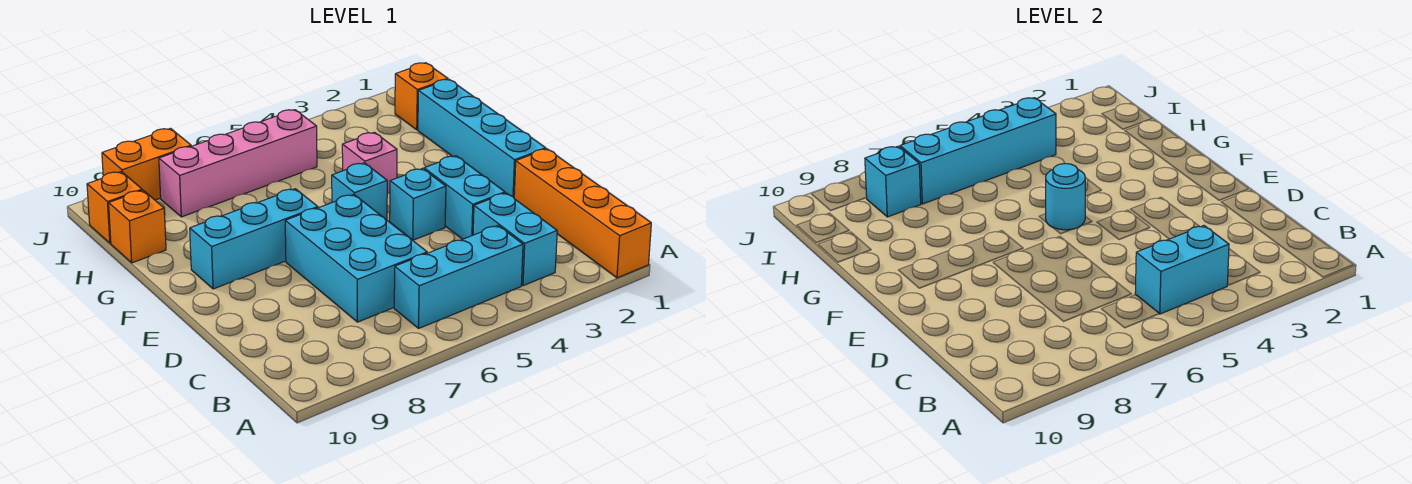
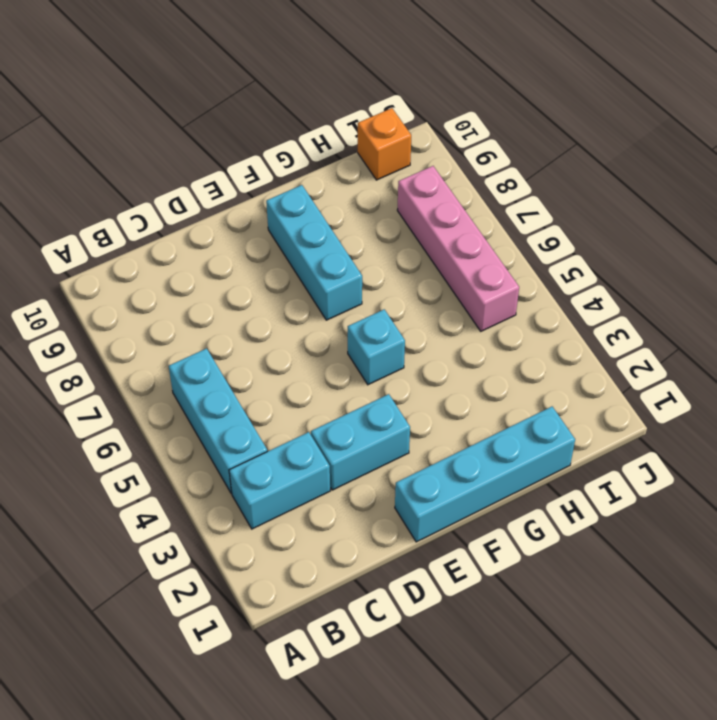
none -> orange 1x4 brick [514,149,651,278]
none -> cyan 2x3 brick [285,195,427,322]
none -> cyan 1x1 brick [390,169,446,240]

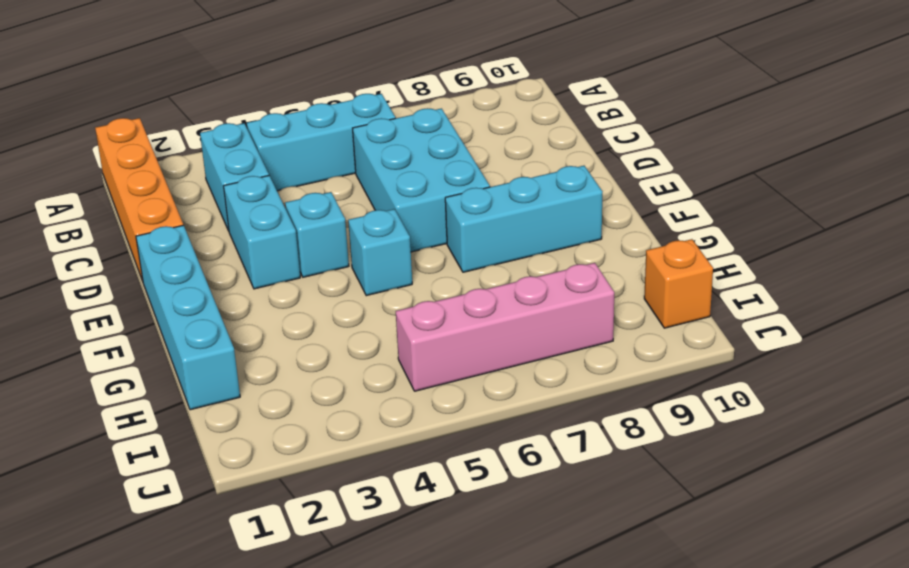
none -> pink 1x1 brick [342,132,397,194]
none -> orange 1x1 brick [109,190,166,263]
none -> orange 1x1 brick [395,63,448,130]

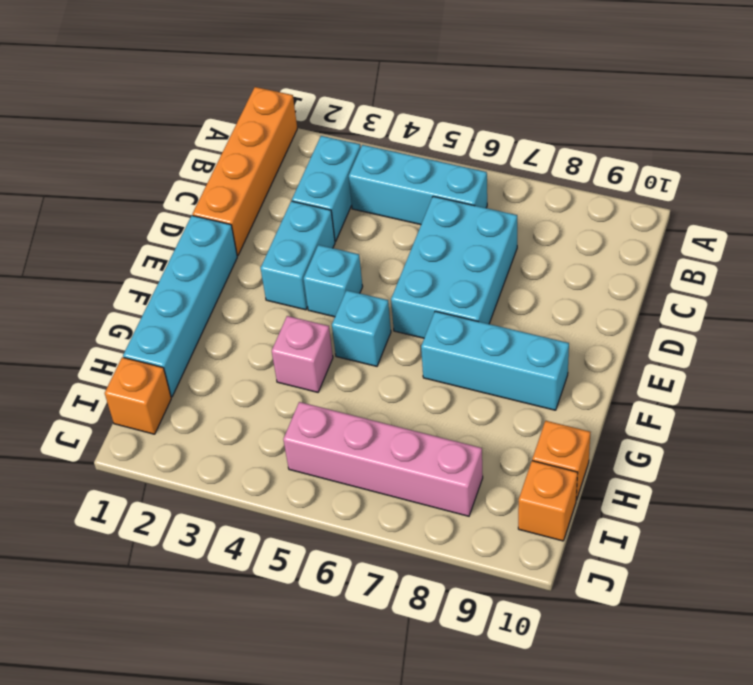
none -> orange 1x2 brick [102,128,191,200]
none -> cyan 1x2 brick [1135,226,1229,314]
none -> cyan 1x1 round brick [1046,163,1085,230]

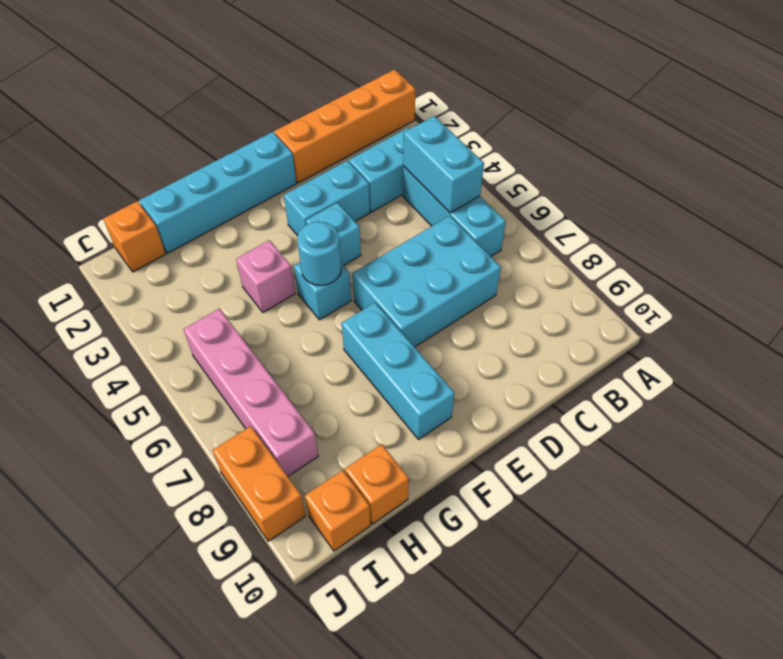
none -> cyan 1x4 brick [900,98,1056,204]
none -> cyan 1x1 brick [865,146,921,217]

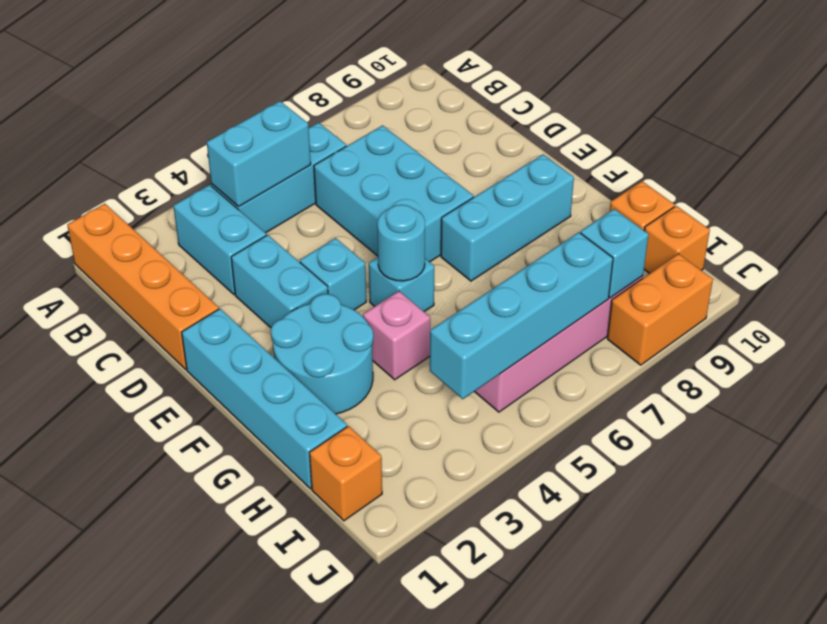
cyan 2x2 round brick [271,294,373,414] -> none

